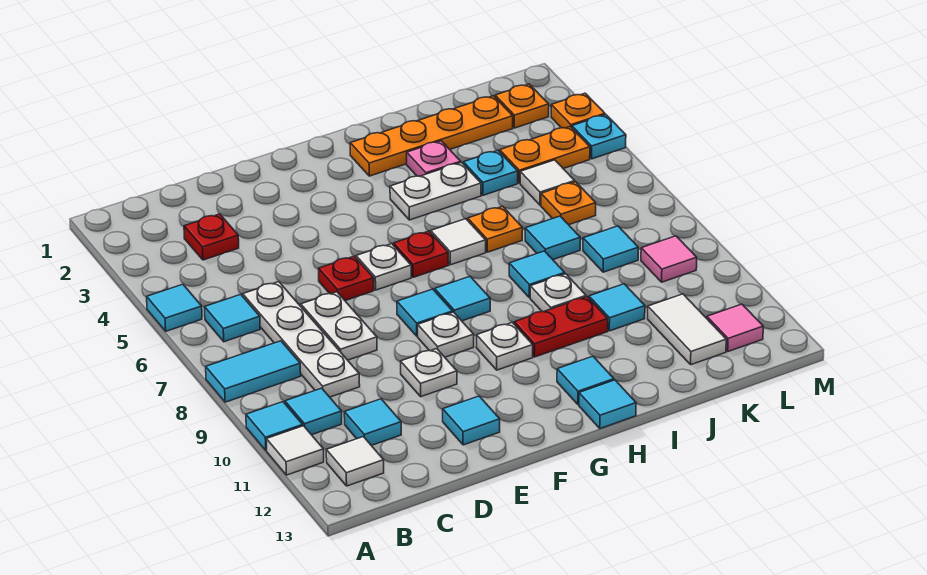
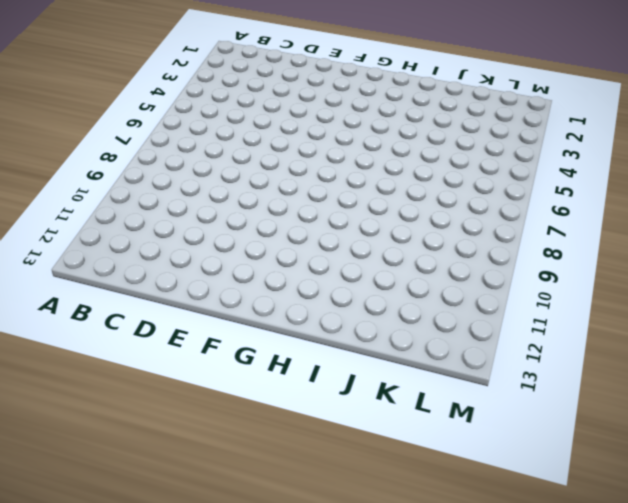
none -> cyan 1x1 tile [147,284,202,331]
none -> cyan 1x2 tile [206,341,301,402]
none -> cyan 1x1 tile [246,402,303,451]
none -> white 1x1 tile [266,426,324,475]

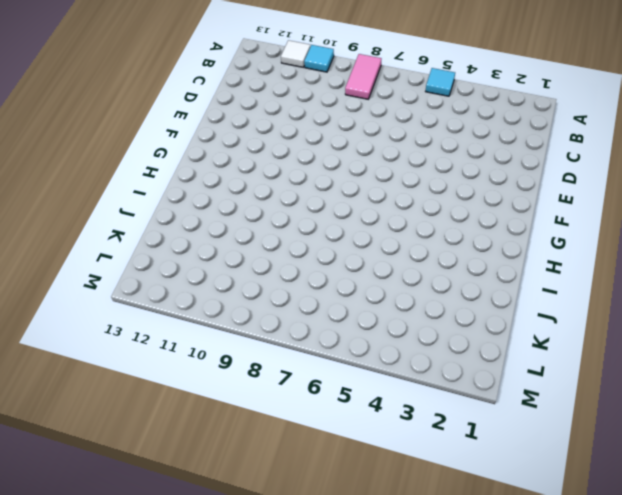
pink 1x2 tile [345,54,381,99] -> cyan 1x2 tile [206,341,301,402]
none -> cyan 1x1 tile [205,294,260,342]
none -> cyan 1x1 tile [285,388,342,435]
none -> white 1x1 tile [326,437,384,486]
none -> red 1x1 plate [184,214,239,260]

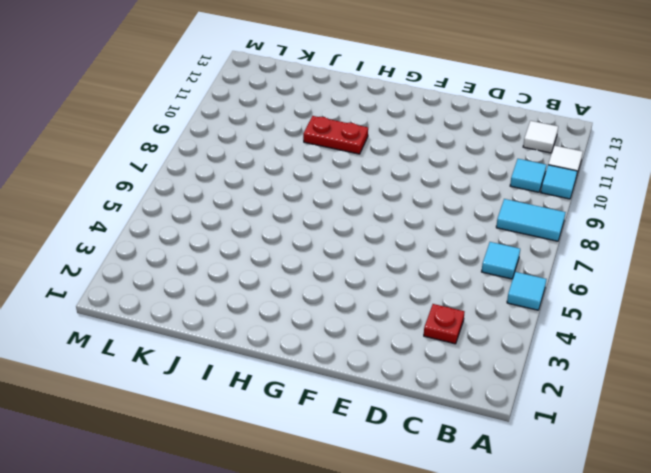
none -> white 1x4 plate [243,282,360,397]
none -> cyan 1x1 tile [344,399,401,445]
none -> white 1x2 plate [301,292,377,360]
none -> red 1x1 plate [319,256,374,301]

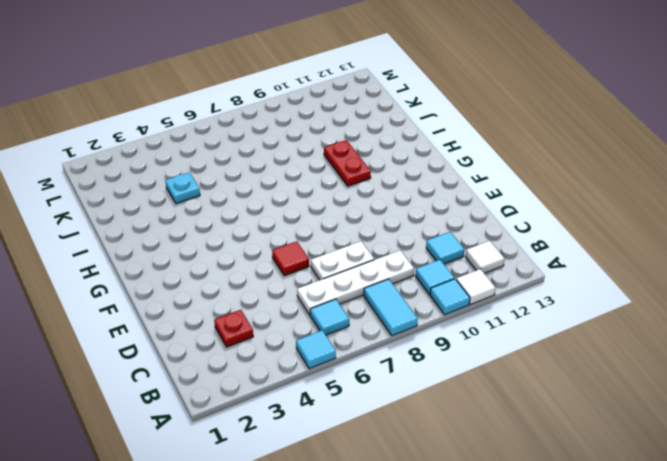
red 1x1 tile [272,241,309,276] -> red 1x1 plate [319,256,374,301]
none -> white 1x1 plate [401,349,457,397]
none -> cyan 1x1 tile [443,396,500,445]
none -> white 1x1 plate [356,244,411,290]
none -> cyan 1x1 tile [397,289,453,336]

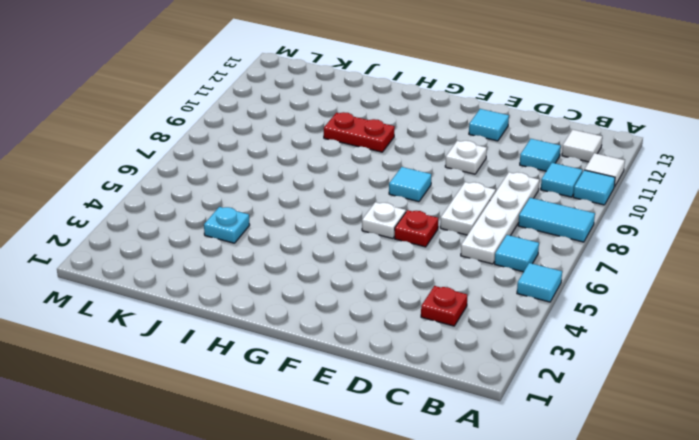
none -> white 1x1 plate [418,312,474,357]
none -> red 1x1 plate [393,231,449,277]
none -> cyan 1x1 tile [435,277,490,321]
none -> white 1x1 plate [476,322,533,370]

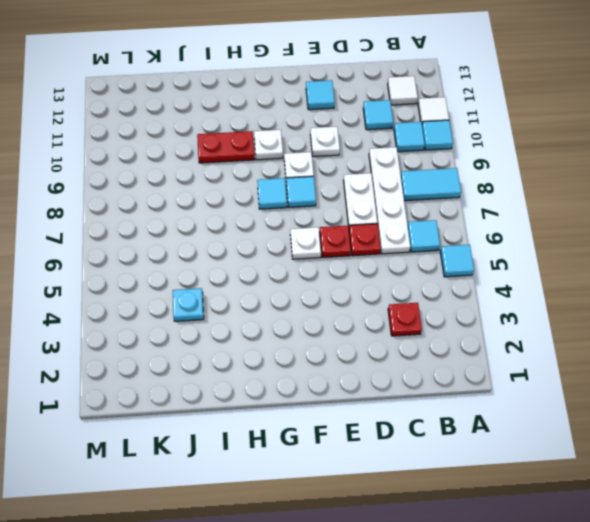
red 1x1 plate [349,224,381,256] -> red 1x1 plate moved to [393,231,449,277]
none -> orange 1x4 plate [350,96,513,176]
none -> white 1x2 plate [390,163,481,220]
none -> white 1x1 tile [431,219,486,265]
none -> cyan 1x1 tile [557,356,614,404]

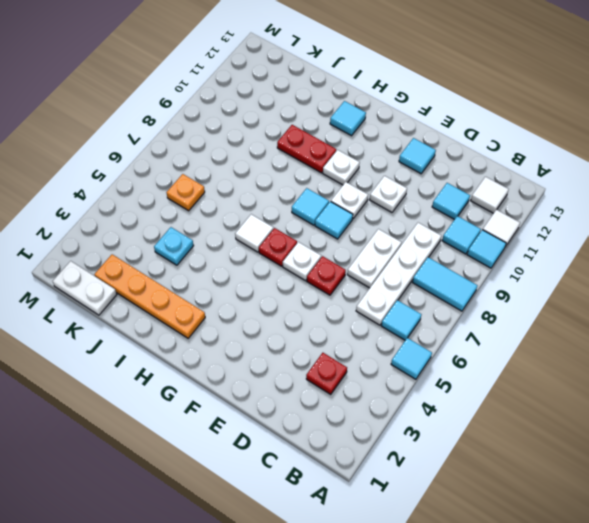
white 1x2 plate [53,261,117,315] -> white 1x2 plate moved to [390,163,481,220]
none -> cyan 1x1 tile [579,380,636,428]
none -> pink 1x1 plate [407,141,461,176]
none -> orange 1x1 plate [468,206,523,252]
none -> cyan 1x1 tile [509,251,565,298]

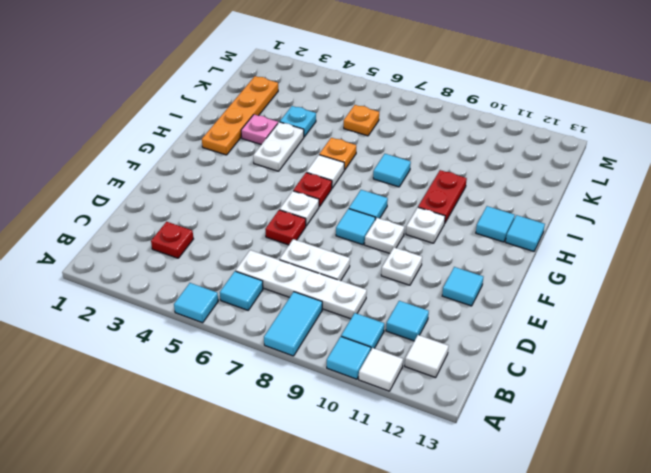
none -> white 1x1 plate [530,274,586,312]
none -> cyan 1x1 tile [525,216,580,260]
none -> cyan 1x1 tile [589,284,645,331]
none -> orange 1x2 plate [500,127,590,183]

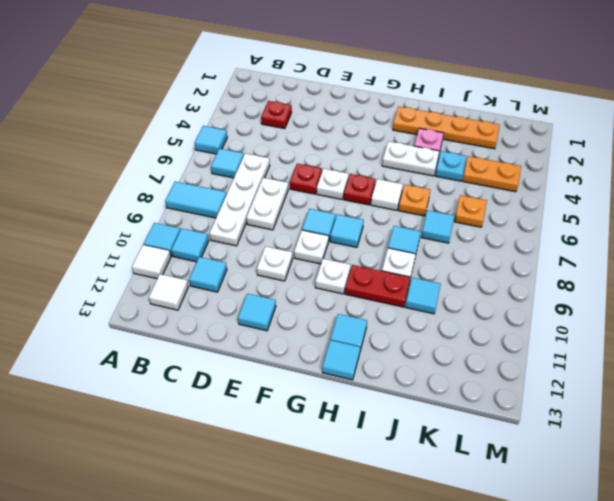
none -> white 1x1 tile [520,160,575,205]
none -> cyan 1x1 tile [583,226,638,272]
none -> white 1x2 tile [648,294,726,365]
none -> orange 1x1 plate [495,84,549,128]

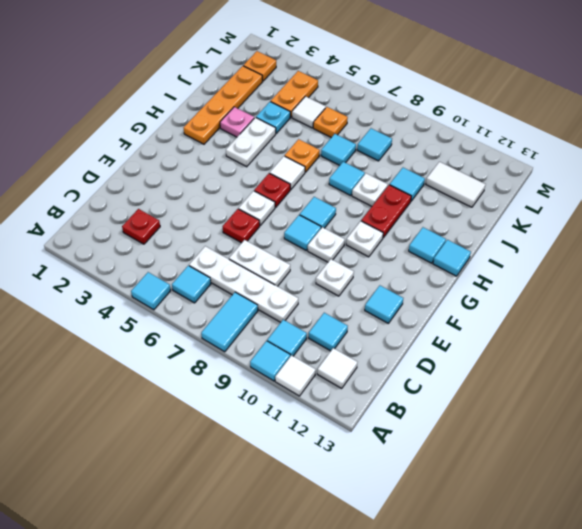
none -> pink 1x1 tile [641,236,697,282]
none -> pink 1x1 tile [707,304,763,351]
none -> orange 1x1 plate [551,93,605,128]
none -> cyan 1x1 plate [572,115,626,159]

